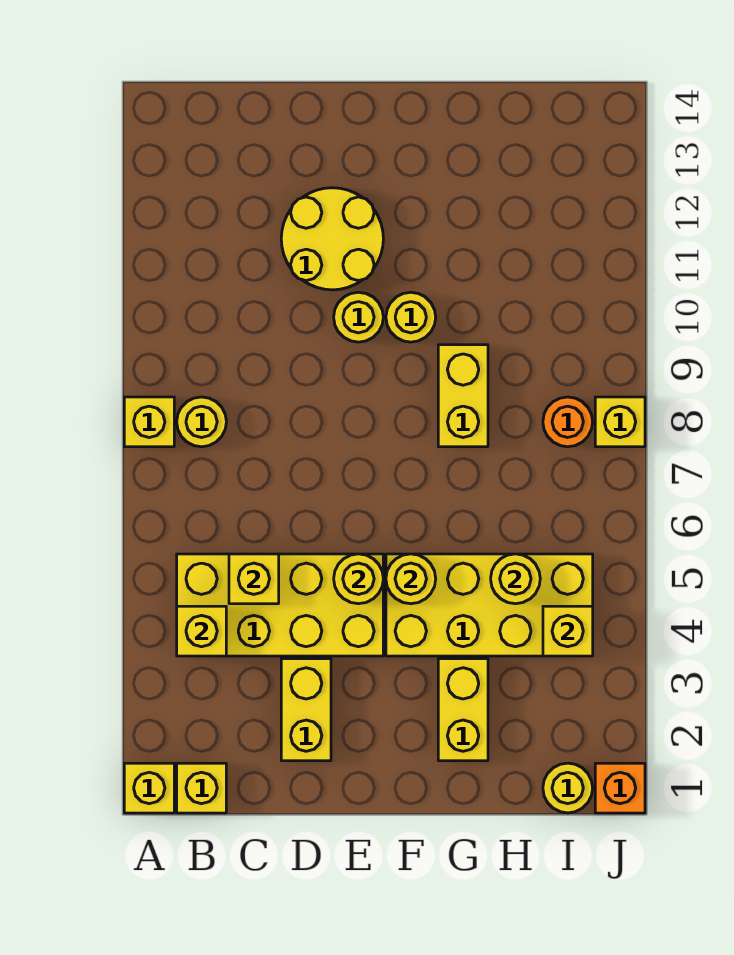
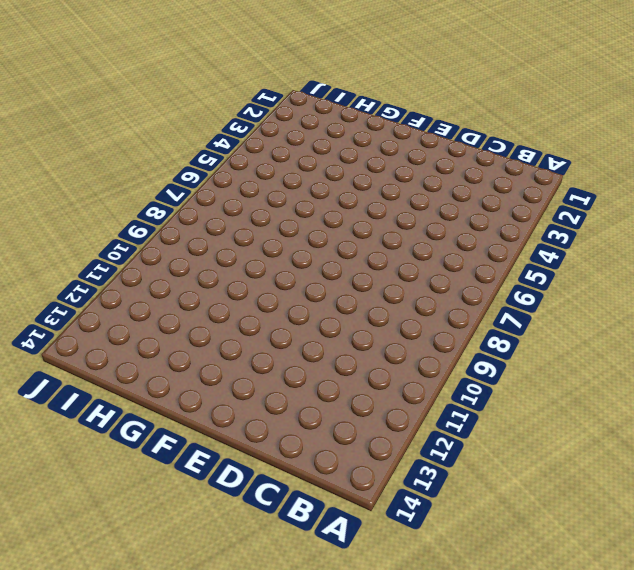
none -> yellow 1x1 brick [124,763,174,813]
none -> yellow 1x1 brick [124,397,174,447]
none -> yellow 1x1 brick [177,763,226,813]

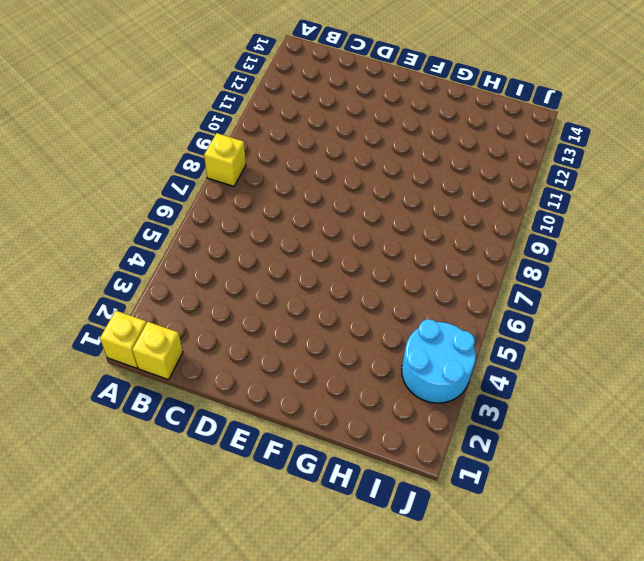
cyan 2x2 round brick [402,319,476,403] -> yellow 2x4 brick [386,554,593,656]
none -> yellow 2x4 brick [177,554,383,656]
none -> yellow 1x1 round brick [177,397,226,447]
none -> yellow 1x2 brick [281,659,331,761]

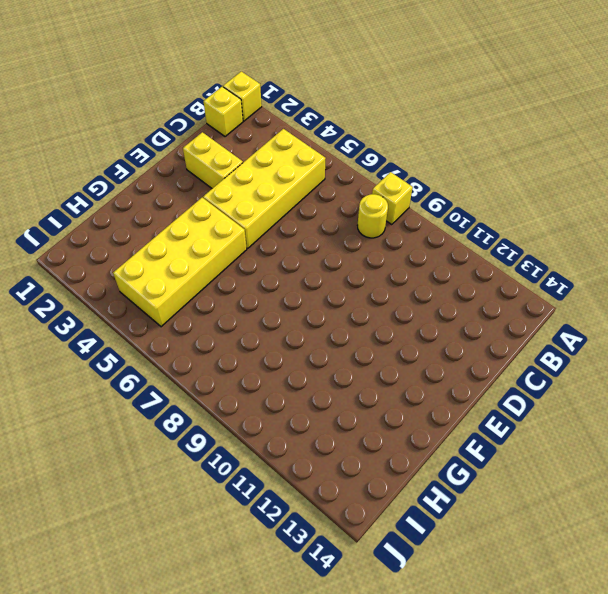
none -> yellow 2x2 round brick [281,188,383,290]
none -> yellow 1x1 round brick [334,292,383,342]
none -> yellow 1x1 round brick [386,292,436,342]

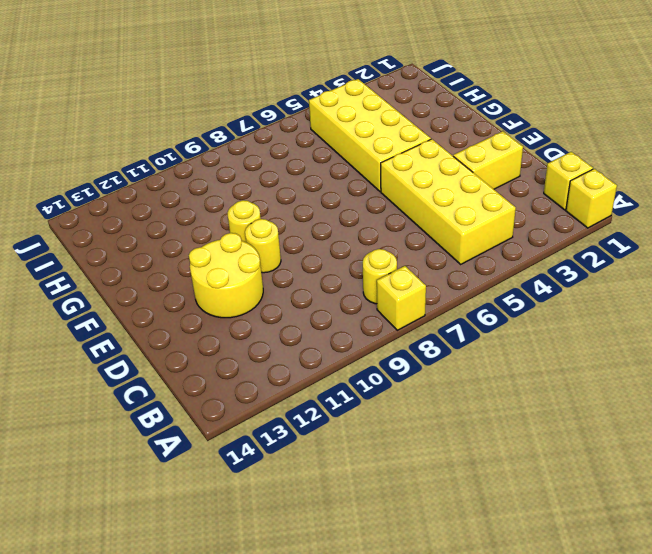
none -> yellow 1x2 brick [438,659,488,761]
none -> yellow 1x2 brick [438,345,488,447]
none -> yellow 1x1 round brick [543,763,593,813]

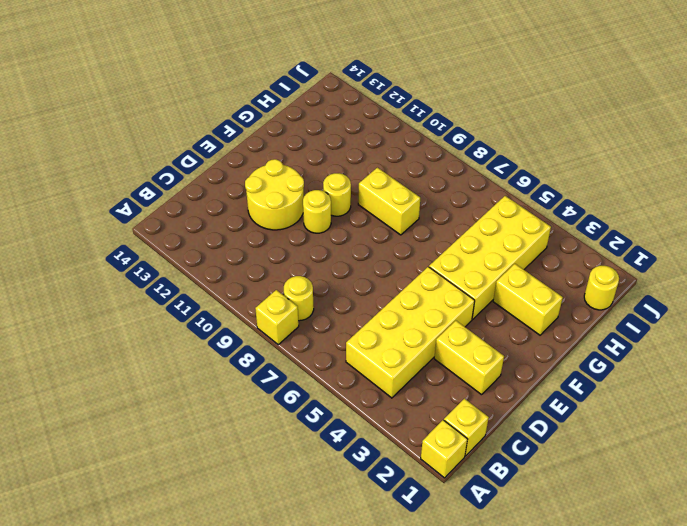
none -> orange 1x1 round brick [543,397,593,447]
none -> orange 1x1 brick [595,763,645,813]
none -> yellow 1x1 brick [595,397,645,447]

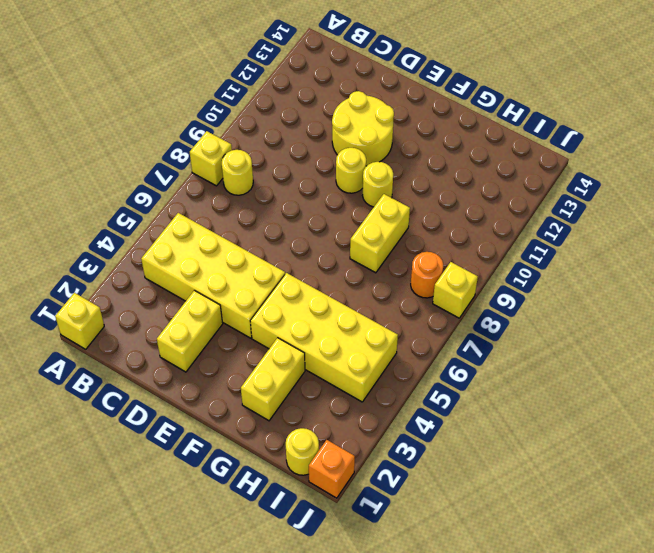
none -> yellow 1x1 brick [177,763,226,813]
none -> yellow 1x1 brick [177,606,226,656]
none -> yellow 1x1 brick [229,554,279,604]

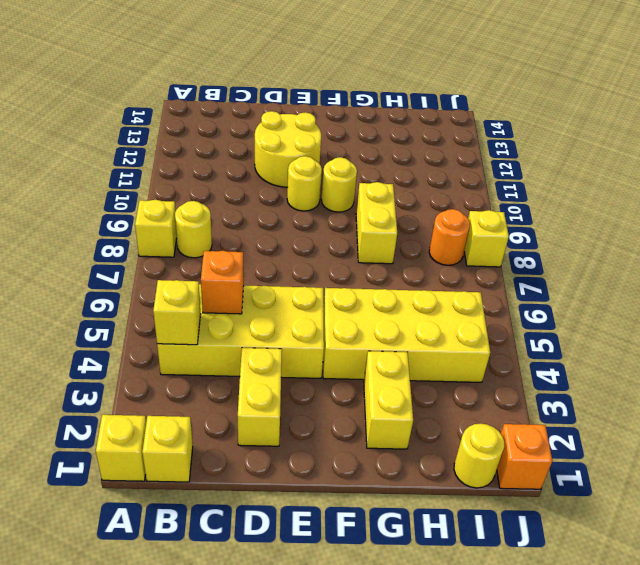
orange 1x1 brick [201,251,244,314] -> yellow 1x1 brick [229,554,279,604]
none -> yellow 1x1 round brick [334,554,383,604]
none -> yellow 1x1 round brick [386,554,436,604]
none -> yellow 1x1 round brick [491,554,540,604]

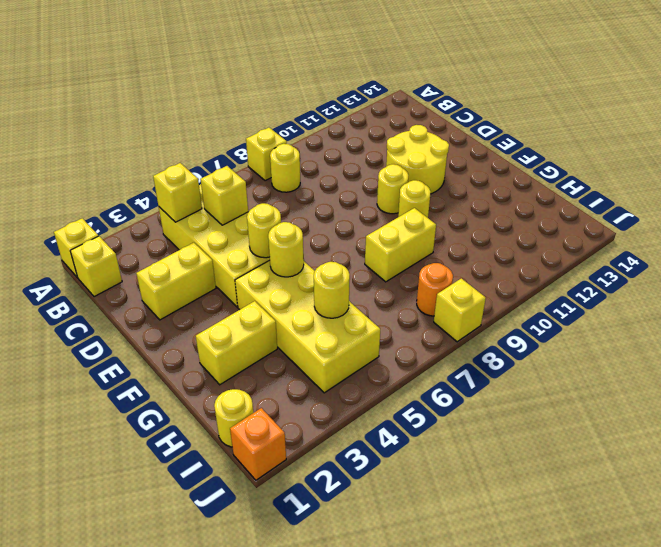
none -> yellow 1x1 brick [543,606,593,656]

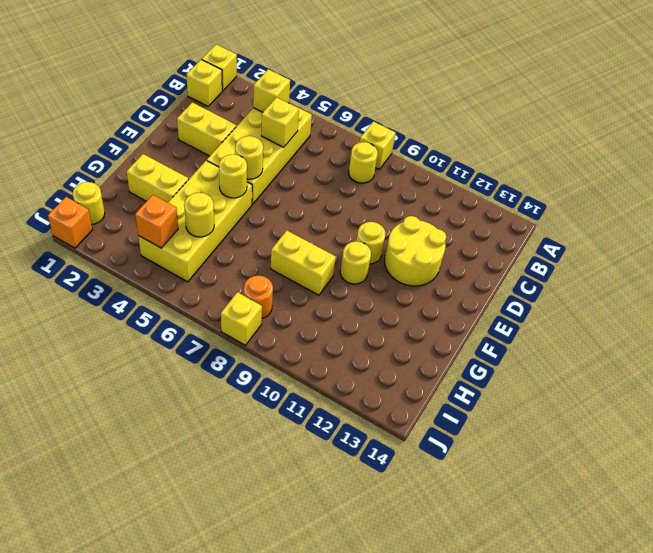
orange 1x1 brick [135,195,178,248] -> yellow 1x1 brick [543,606,593,656]

